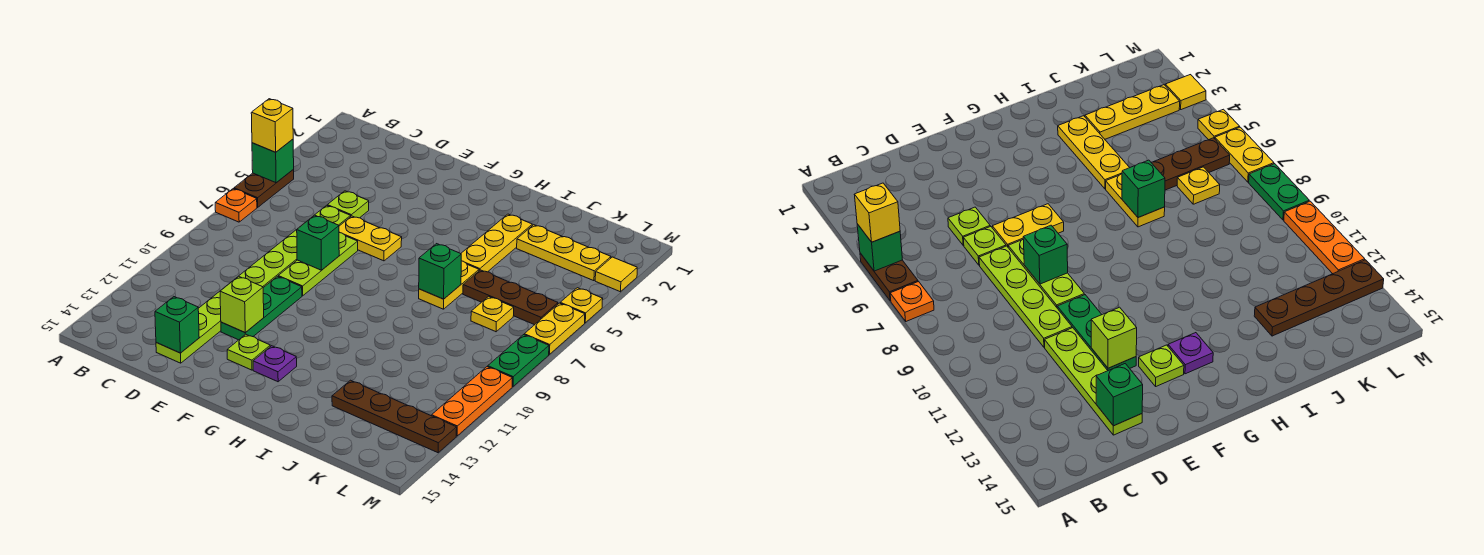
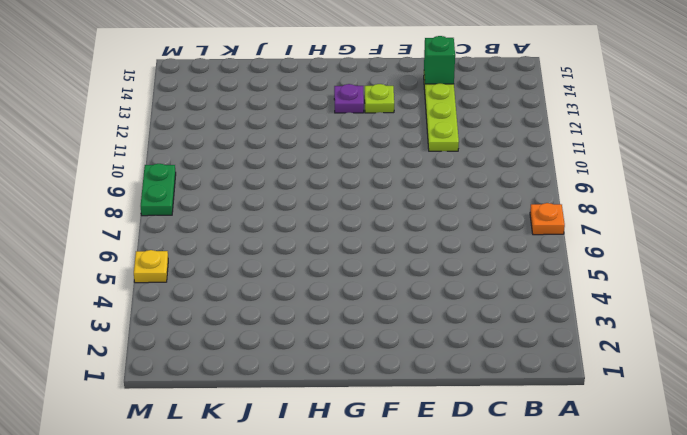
none -> brown 1x2 plate [234,170,294,207]
none -> lime 1x1 plate [327,191,369,218]
none -> lime 1x1 plate [315,205,351,226]

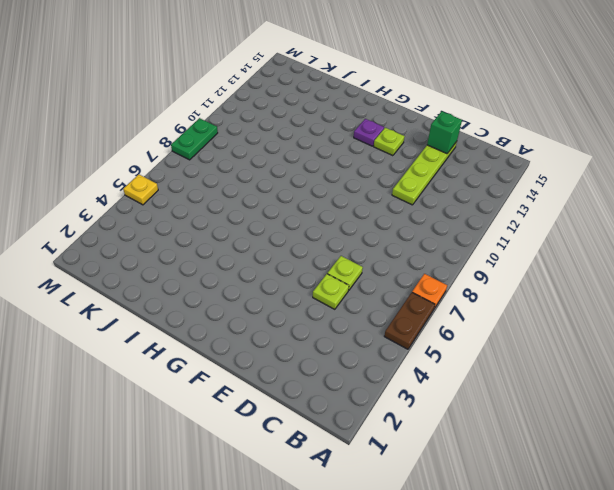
none -> lime 1x4 plate [234,226,301,288]
none -> yellow 1x2 plate [339,216,402,261]
none -> lime 1x3 plate [278,233,358,296]

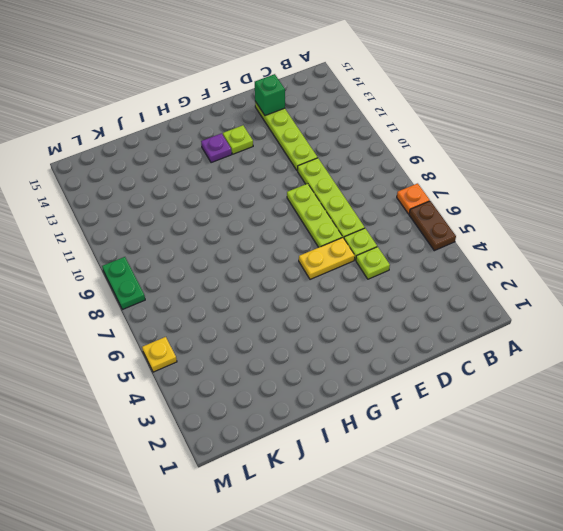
none -> green 1x3 plate [221,276,302,340]
none -> yellow 1x3 plate [461,214,532,272]
none -> yellow 1x2 plate [419,261,479,309]

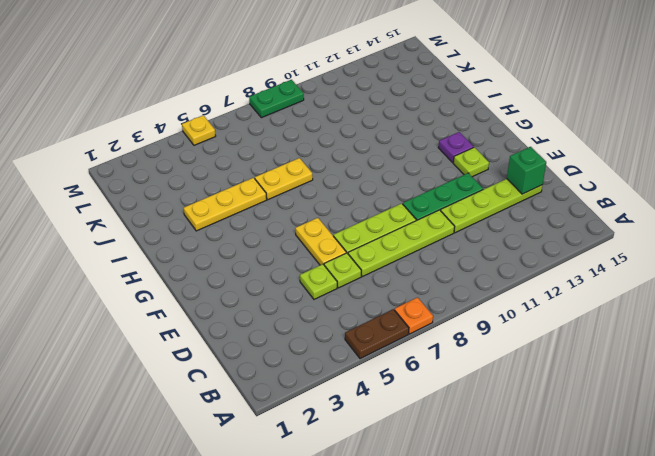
none -> yellow 1x3 plate [517,225,611,281]
none -> brown 1x3 plate [463,270,558,325]
none -> brown 1x4 plate [332,380,457,453]

